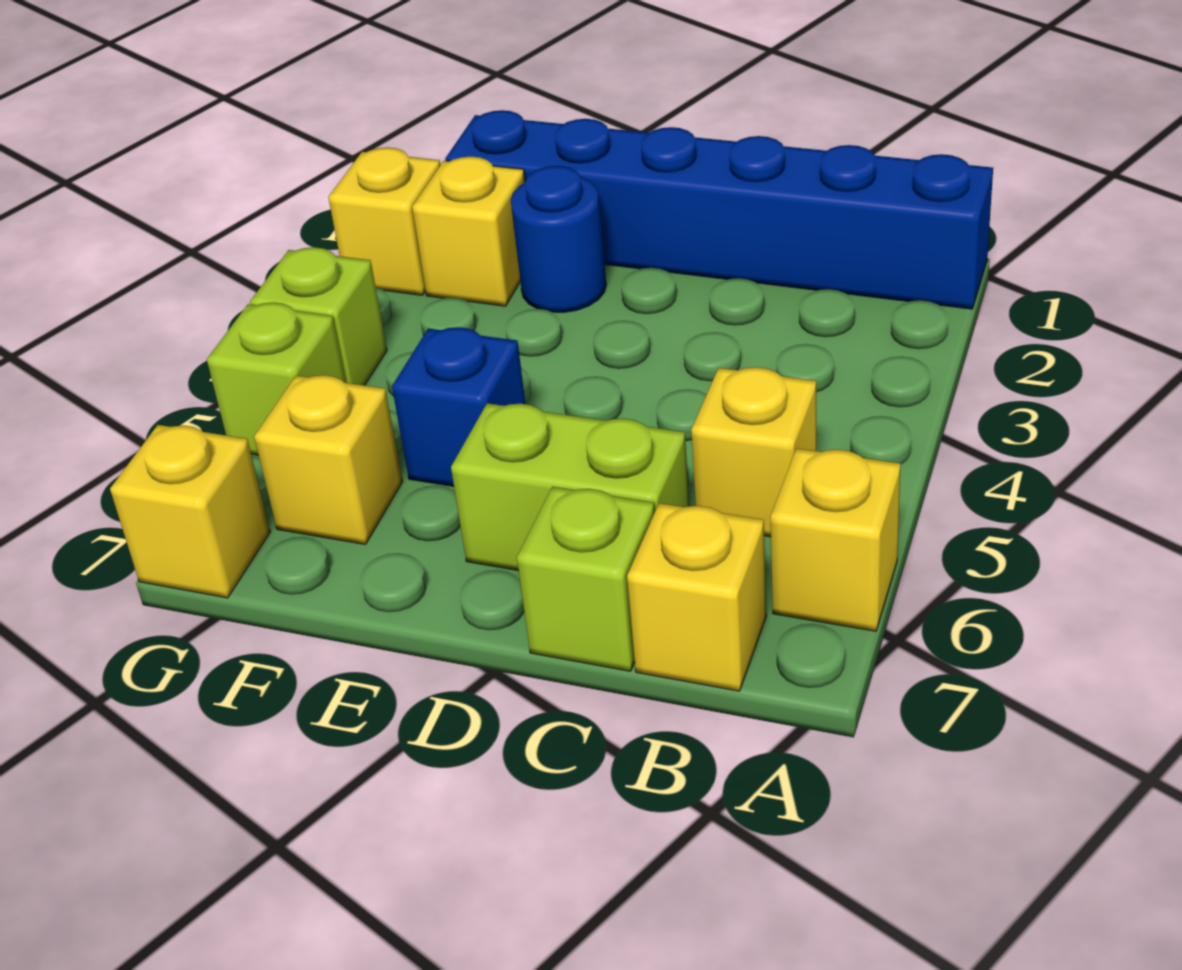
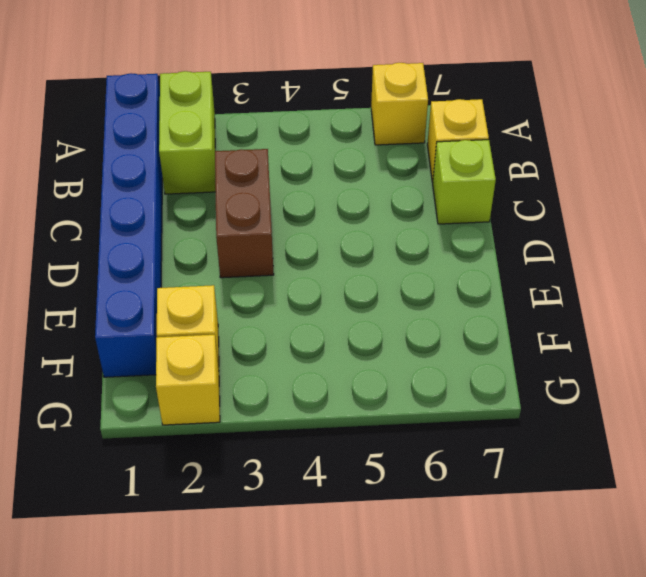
lime 1x2 brick [159,71,216,194] -> lime 1x2 brick moved to [451,403,689,571]
brown 1x2 brick [215,149,274,278] -> none
none -> yellow 1x1 brick [691,367,816,537]
none -> blue 1x1 round brick [511,166,606,312]
none -> blue 1x1 brick [392,327,525,486]

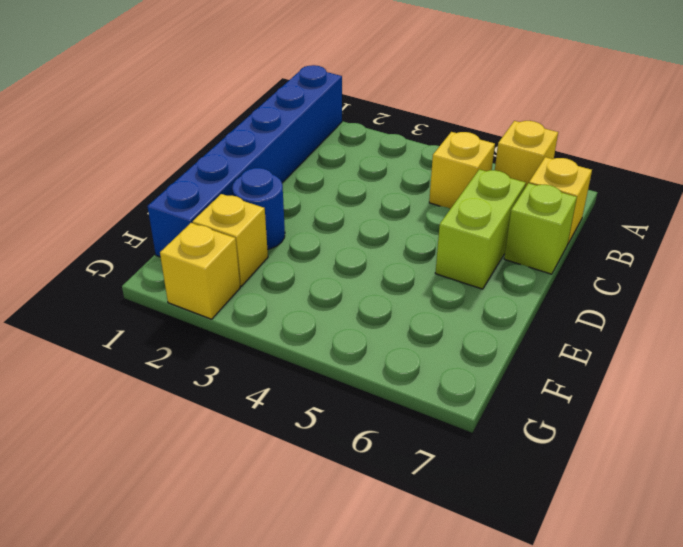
none -> blue 1x1 brick [392,327,525,486]
none -> yellow 1x1 brick [254,375,402,544]
none -> lime 1x1 brick [250,247,387,385]

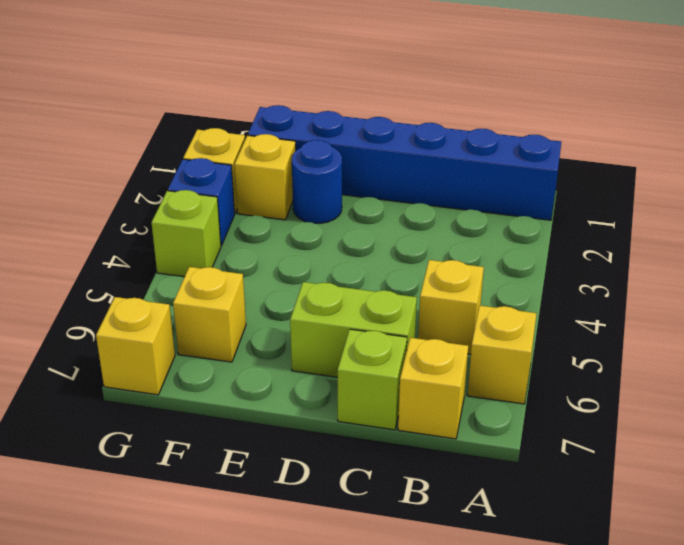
blue 1x1 brick [168,158,235,246] -> blue 1x1 brick moved to [392,327,525,486]
none -> lime 1x1 brick [207,302,346,455]

